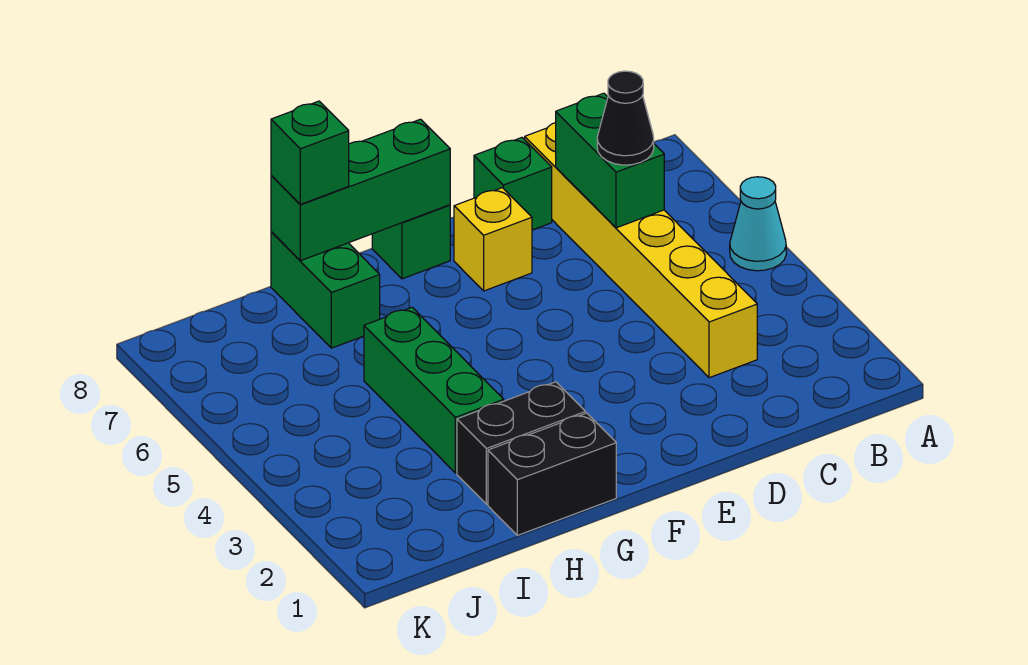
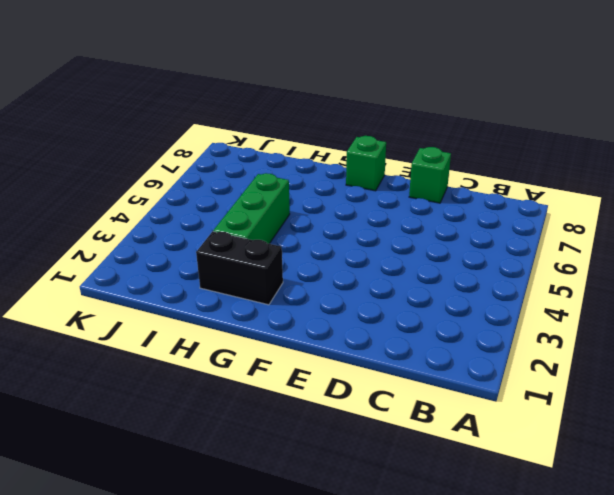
none -> cyan 1x1 cone [730,177,786,271]
none -> yellow 1x6 brick [525,123,757,378]
none -> yellow 1x1 brick [454,188,532,291]

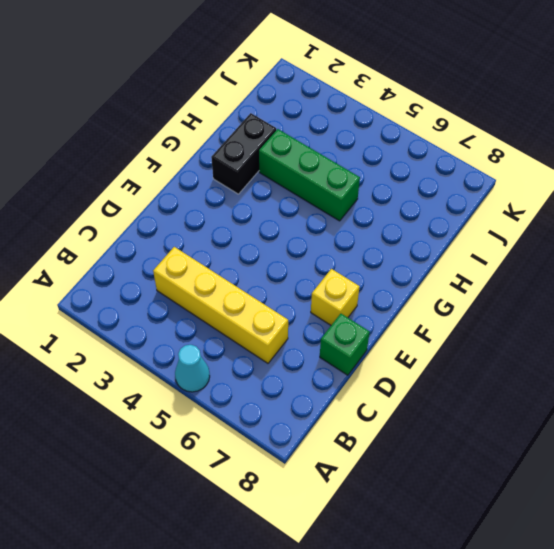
yellow 1x4 brick [153,247,288,363] -> yellow 1x6 brick [525,123,757,378]
none -> green 1x1 brick [372,205,450,279]
none -> black 1x2 brick [488,413,616,535]
none -> green 1x2 brick [271,232,380,348]

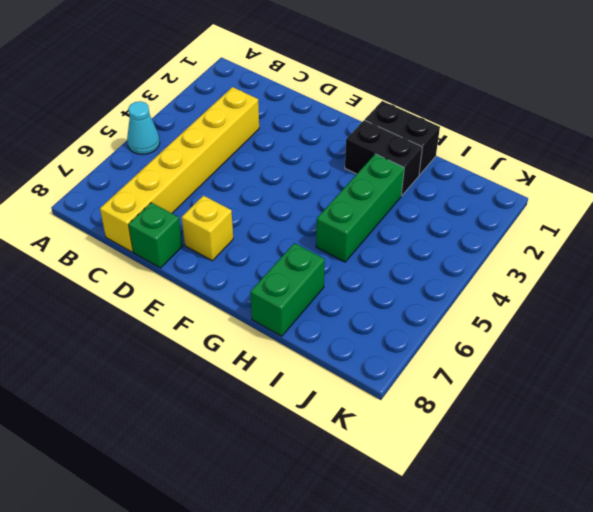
none -> green 1x1 brick [372,205,450,279]
none -> green 1x2 brick [556,93,664,228]
none -> green 1x3 brick [271,119,450,261]

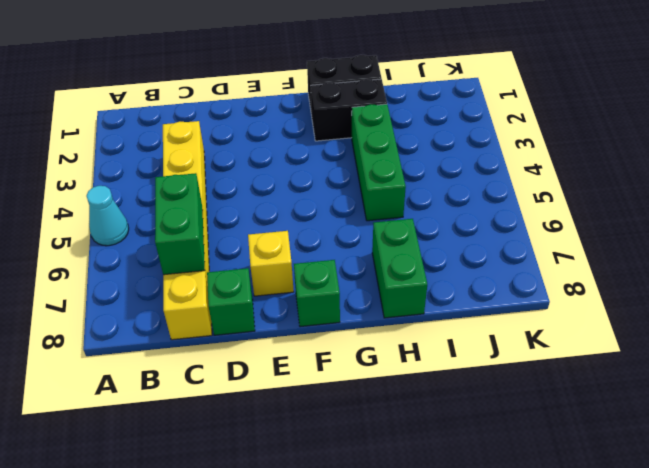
none -> green 1x3 brick [271,119,450,261]
none -> black 1x1 cone [597,71,654,165]
none -> green 1x1 brick [271,101,349,204]

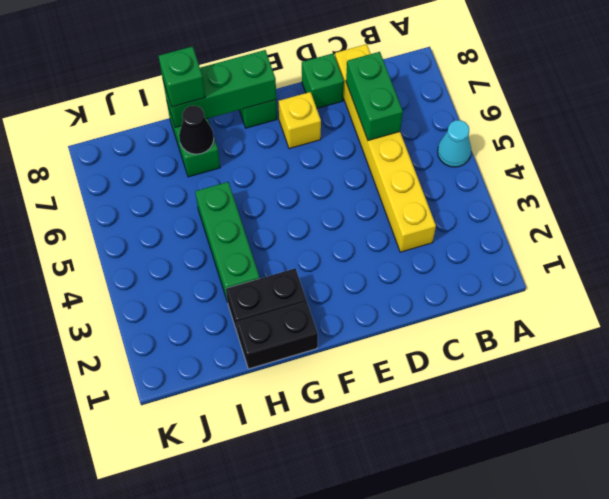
black 1x1 cone [179,106,214,154] -> black 1x1 cone moved to [597,71,654,165]

